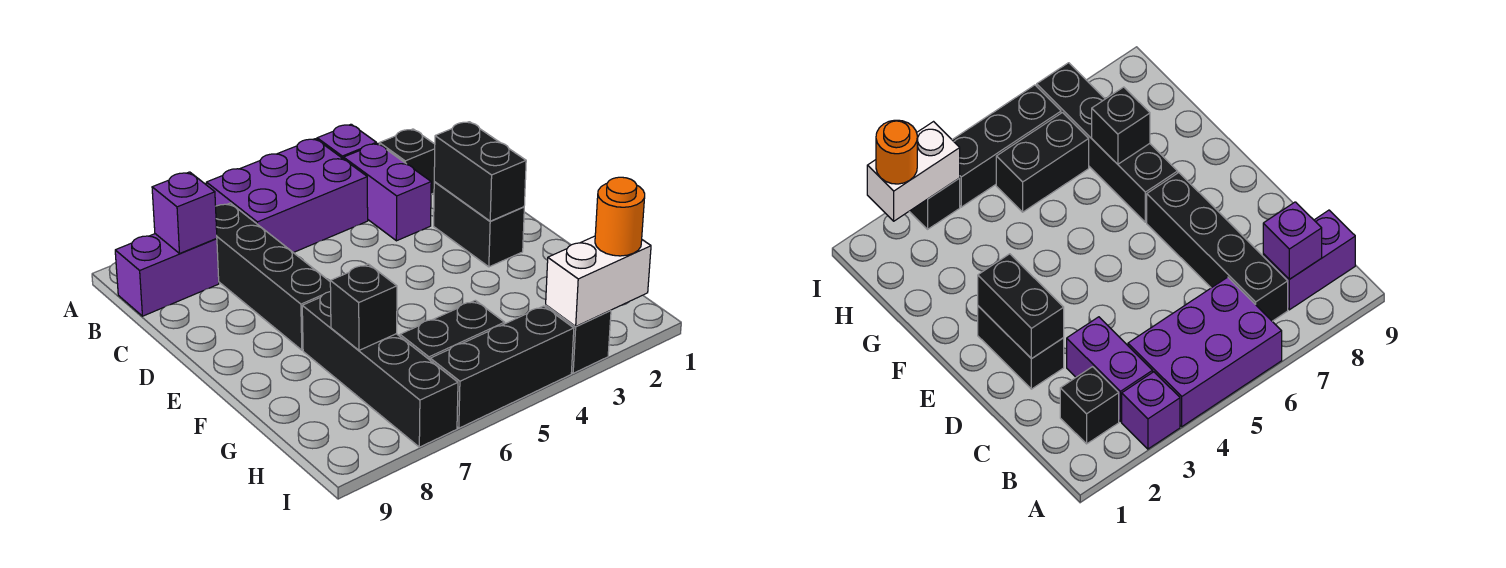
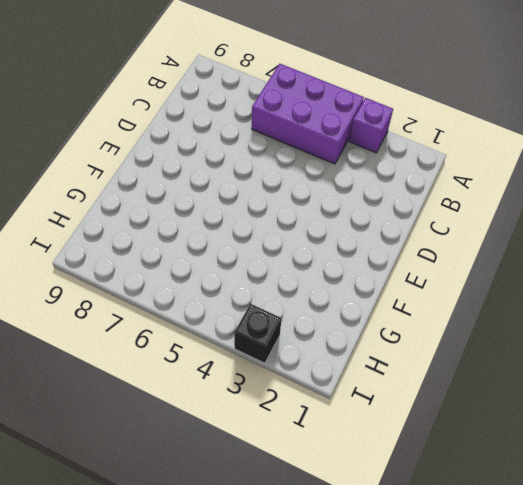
none -> black 1x1 brick [379,129,435,194]
none -> purple 1x2 brick [344,143,431,241]
none -> black 1x4 brick [216,203,331,350]

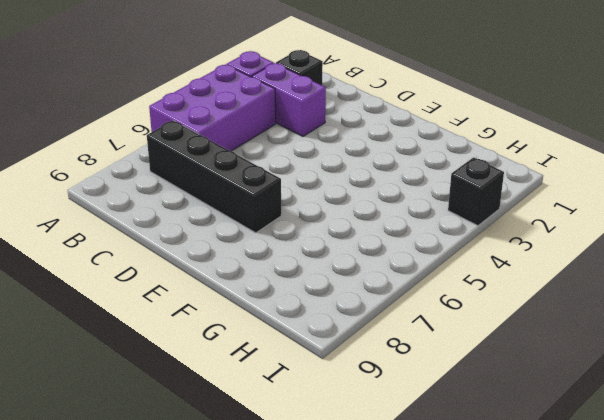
none -> purple 1x2 brick [115,234,219,316]
none -> black 1x2 brick [434,182,524,267]
none -> black 1x4 brick [302,291,458,447]

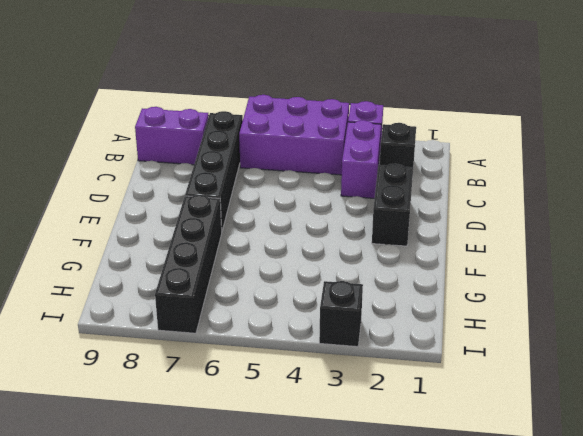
none -> black 1x2 brick [400,300,505,360]
none -> black 1x3 brick [430,306,574,428]
none -> purple 1x1 brick [152,172,217,253]

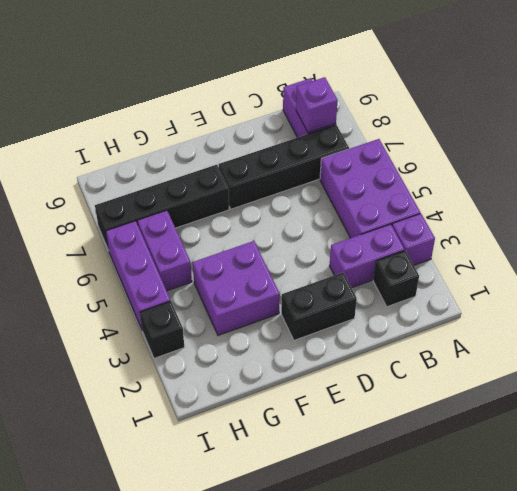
purple 2x2 brick [193,241,280,335] -> none
purple 1x2 brick [137,210,192,291] -> black 1x2 brick [400,300,505,360]
purple 1x3 brick [106,221,171,331] -> black 1x3 brick [430,306,574,428]
none -> black 1x2 brick [434,122,526,221]
none -> black 1x1 brick [330,264,397,350]
none -> white 1x2 brick [546,236,651,327]

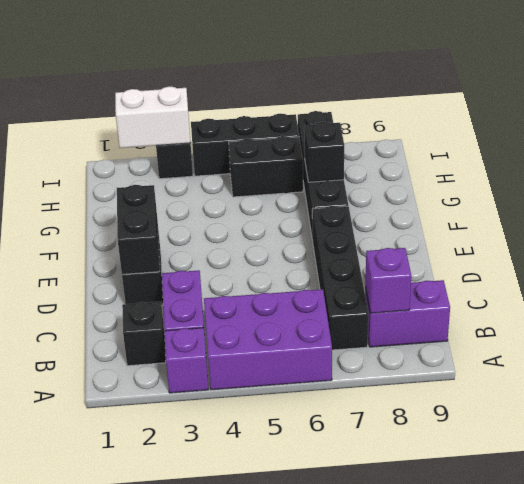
none -> orange 1x1 round brick [595,177,645,256]

